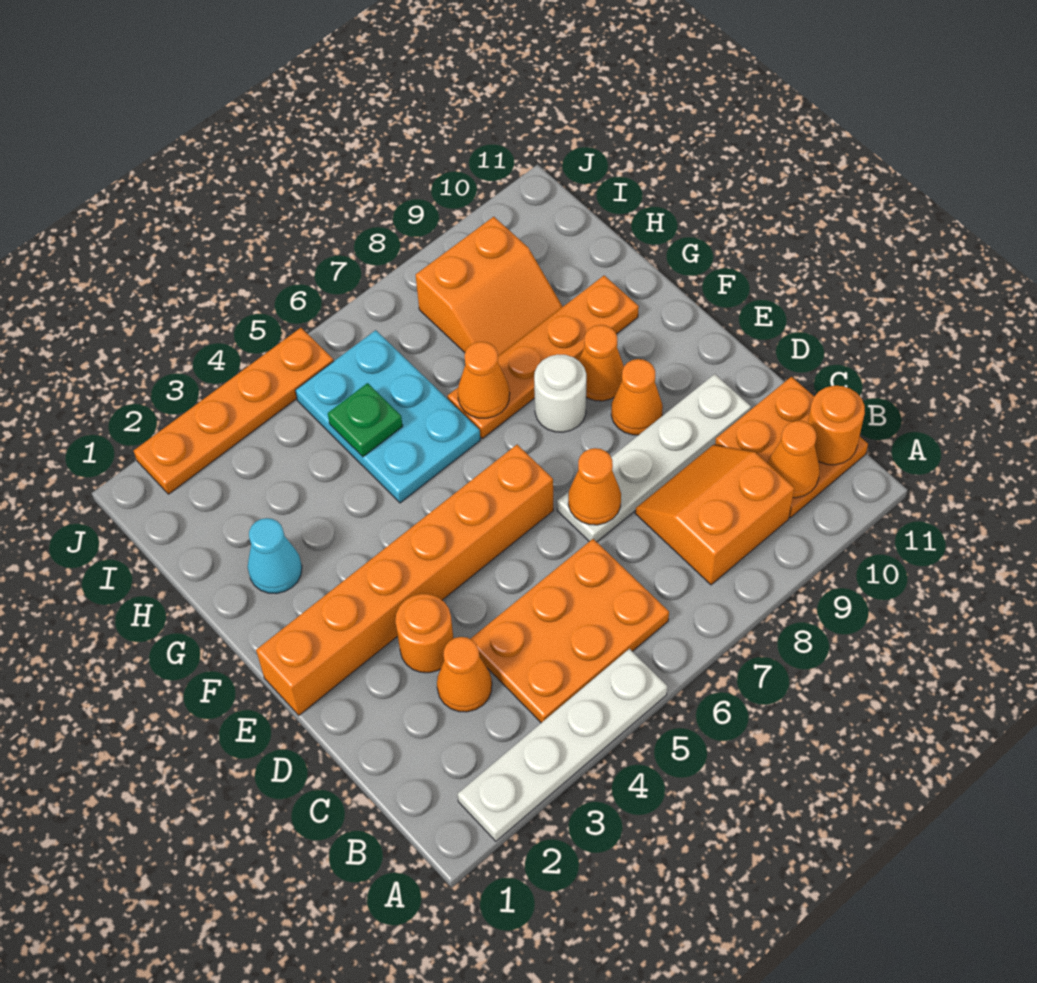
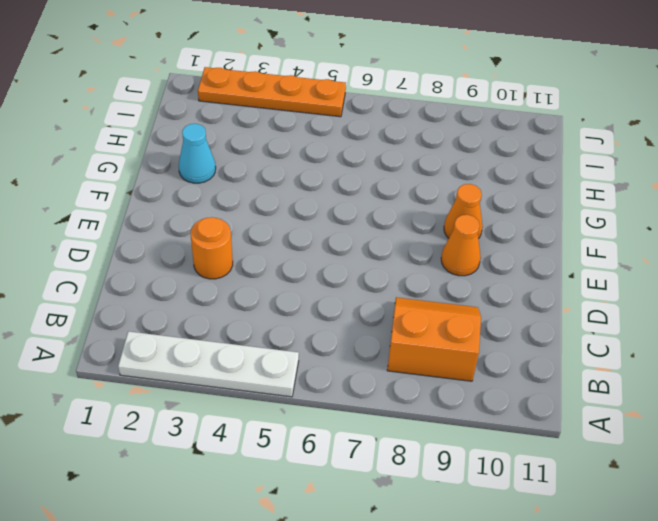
none -> orange 2x3 plate [471,539,669,723]
none -> orange 2x2 plate [715,377,868,518]
none -> orange 1x1 cone [437,637,492,712]

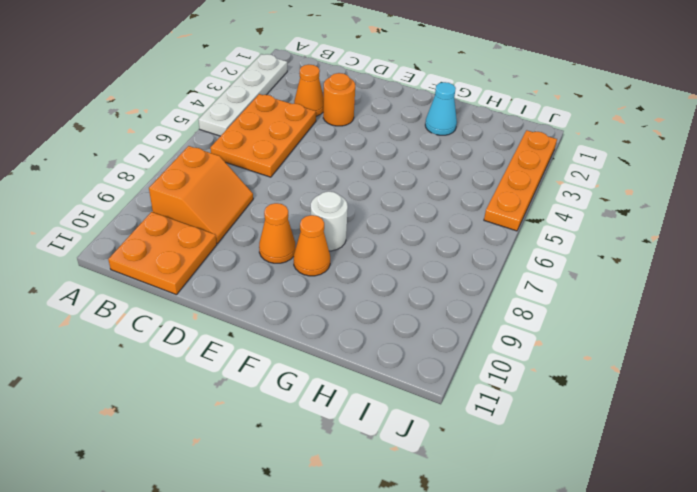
none -> white 1x4 plate [557,374,751,542]
none -> orange 1x6 brick [256,445,553,715]
none -> cyan 2x3 plate [295,330,480,503]

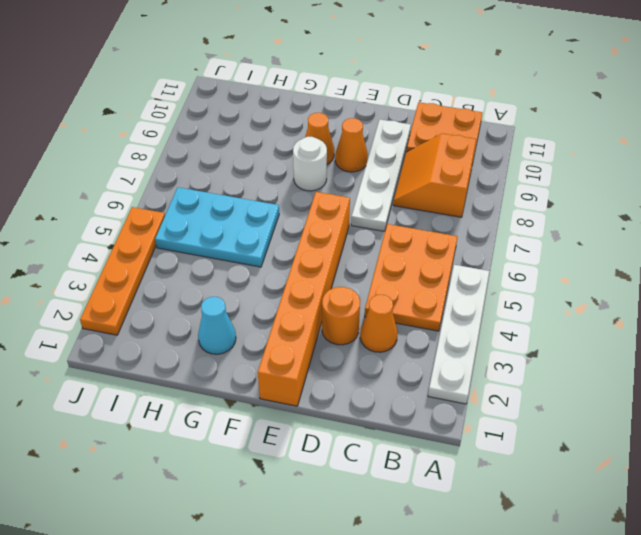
none -> orange 1x4 plate [448,276,639,439]
none -> orange 2x2 slope [416,217,563,356]
none -> orange 1x1 cone [768,421,820,498]

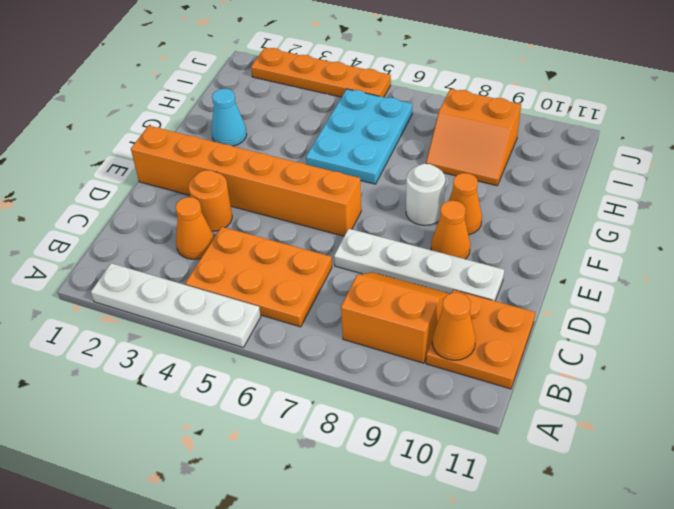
none -> orange 1x4 plate [448,276,639,439]
none -> orange 1x1 round brick [808,386,865,465]
none -> orange 1x1 cone [568,448,621,525]

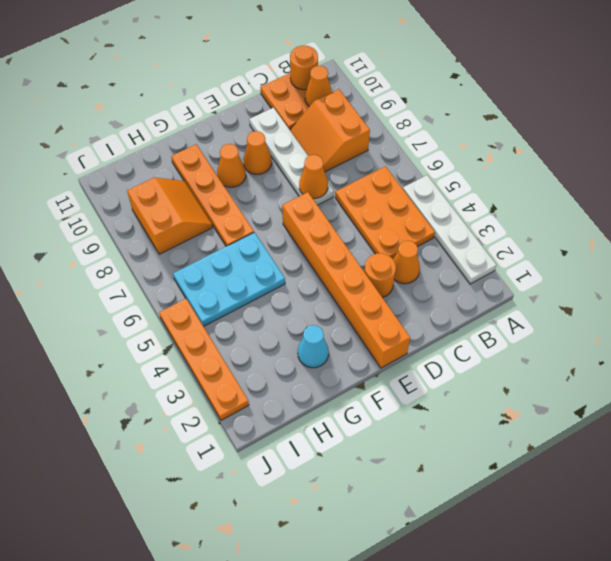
none -> white 1x1 round brick [534,354,586,432]
none -> orange 1x1 cone [458,342,510,418]
none -> green 1x1 plate [328,383,403,457]

